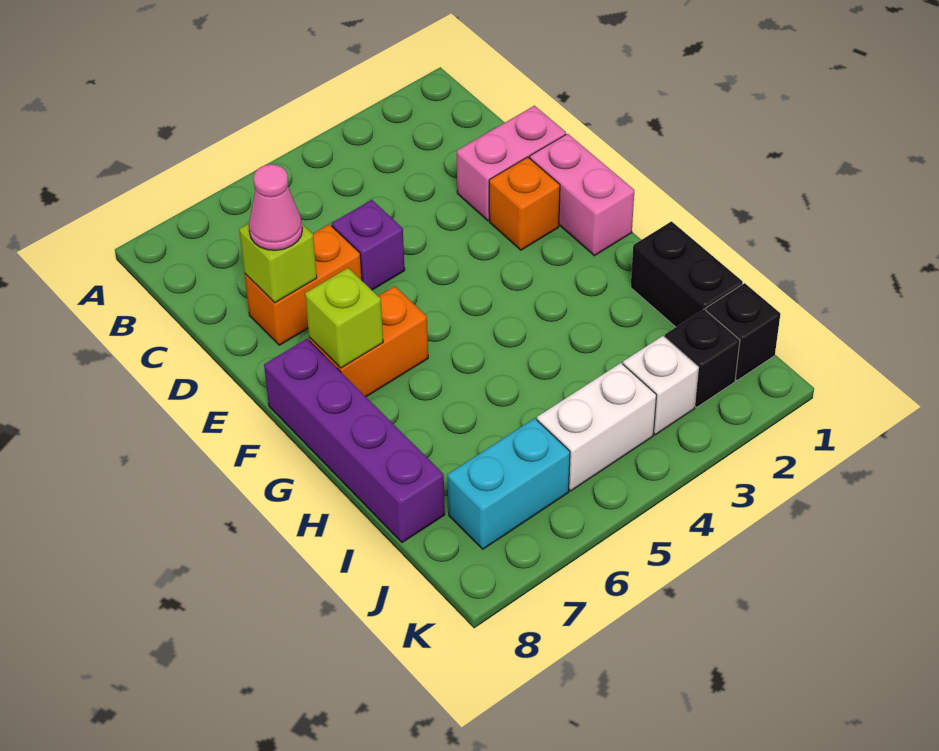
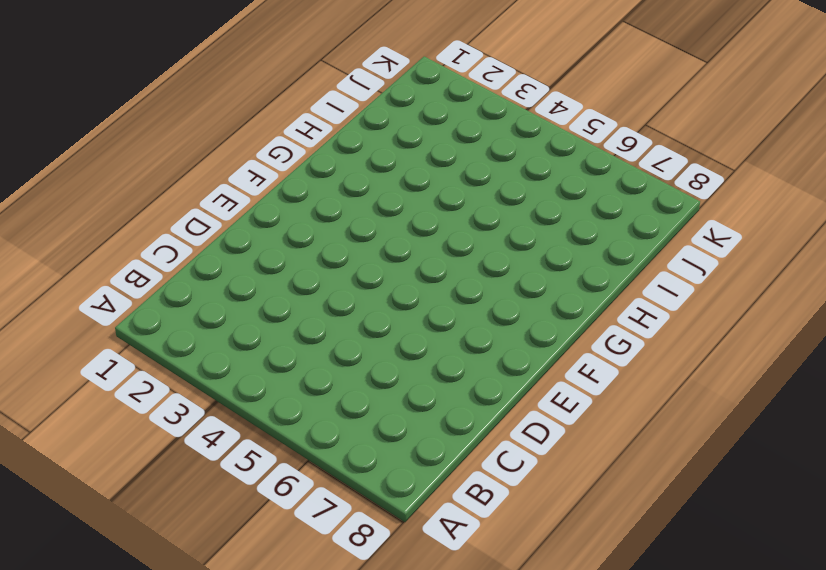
none -> pink 1x2 brick [457,106,566,221]
none -> purple 1x1 brick [332,200,405,290]
none -> orange 1x2 brick [245,224,362,345]

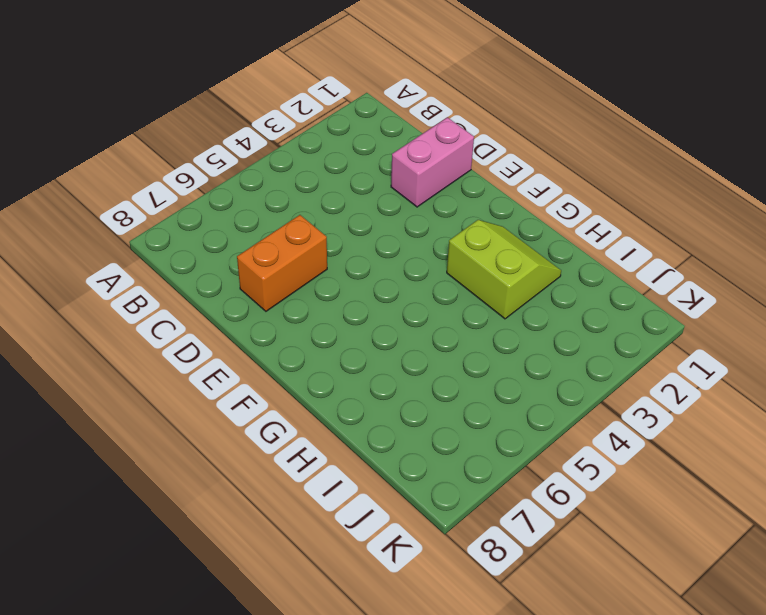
lime 2x2 slope [447,220,561,319] -> none
none -> purple 1x1 brick [332,200,405,290]
none -> pink 1x2 brick [530,134,634,256]
none -> orange 1x1 brick [489,157,560,250]

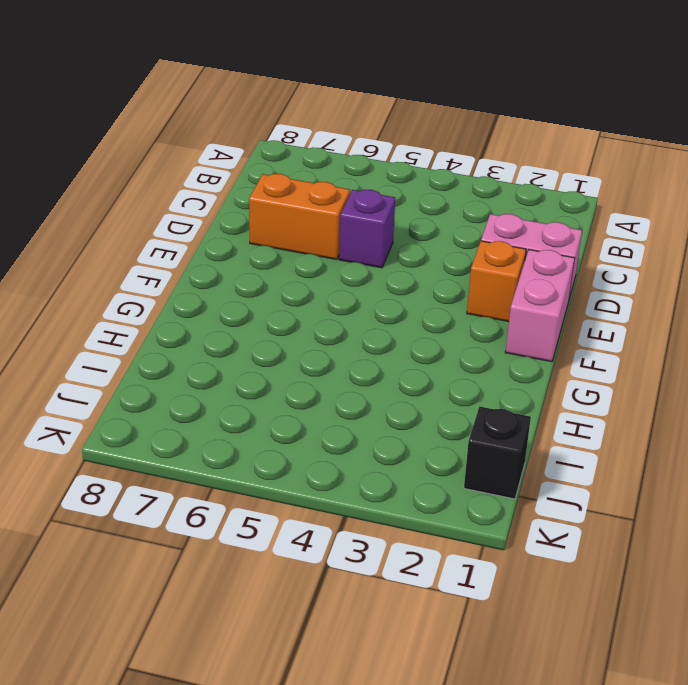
none -> orange 1x2 brick [309,286,428,397]
none -> purple 1x4 brick [264,339,445,543]
none -> black 1x2 brick [631,221,743,327]

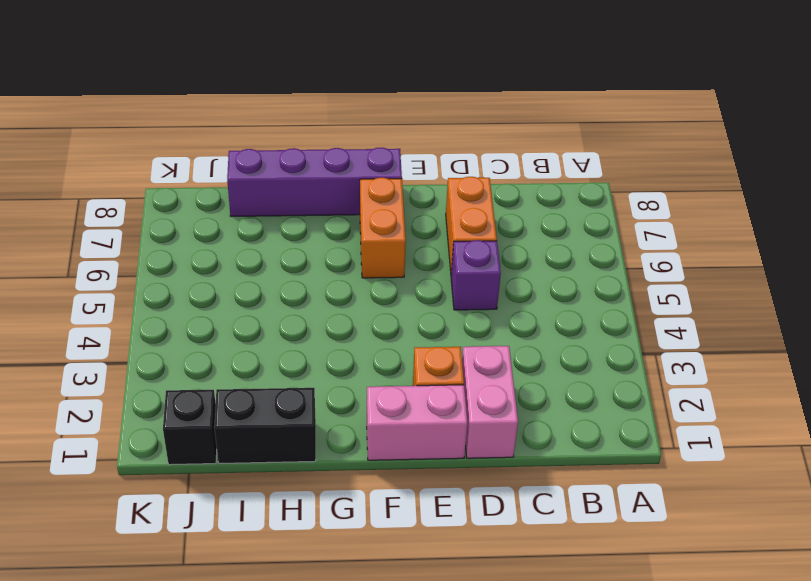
none -> black 1x1 brick [665,309,740,407]
none -> white 1x1 brick [623,336,699,435]
none -> white 1x2 brick [537,363,657,491]

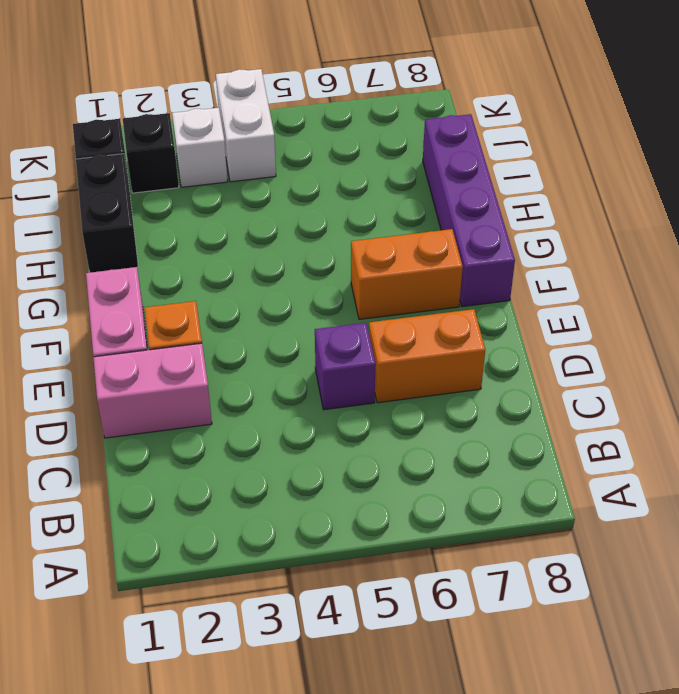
white 1x2 brick [216,69,276,182] -> white 1x2 brick turned to [537,363,657,491]
none -> cyan 1x2 brick [448,418,570,549]
none -> lime 1x1 brick [239,223,317,303]
none -> lime 1x1 brick [305,268,383,368]

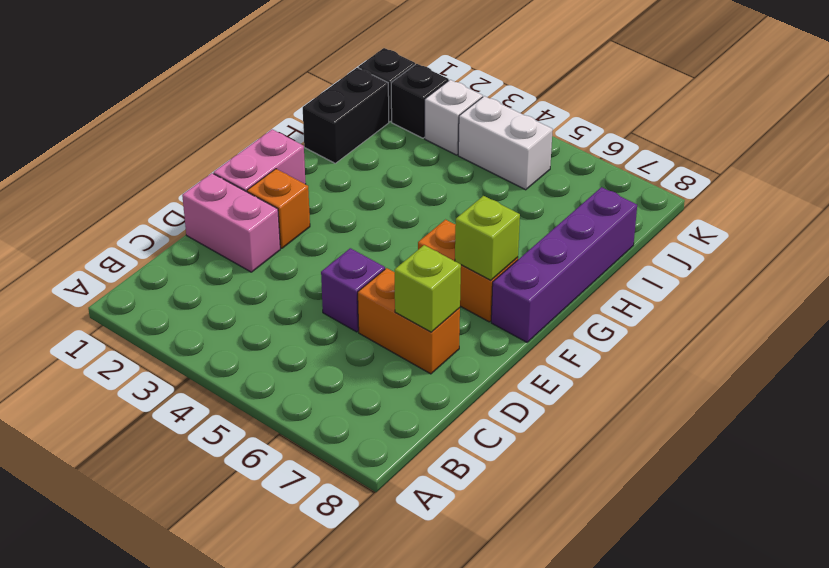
none -> cyan 1x2 brick [448,418,570,549]
none -> pink 1x1 cone [249,164,302,250]

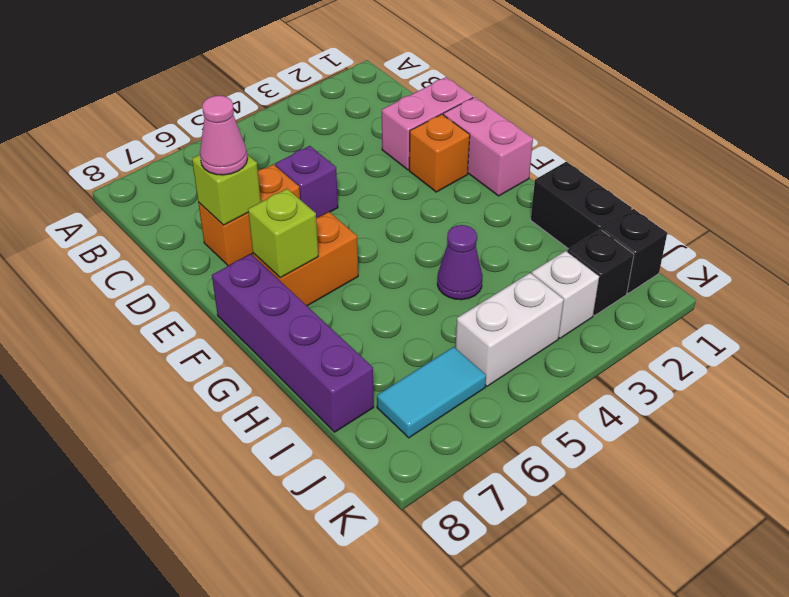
purple 1x1 cone [437,225,482,300] -> none
cyan 1x2 tile [377,347,486,438] -> cyan 1x2 brick [448,418,570,549]

